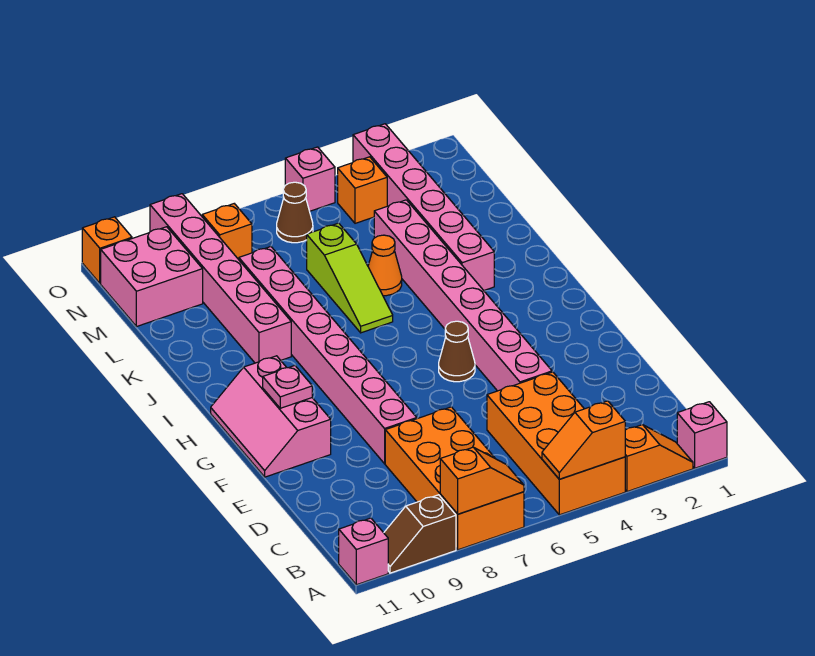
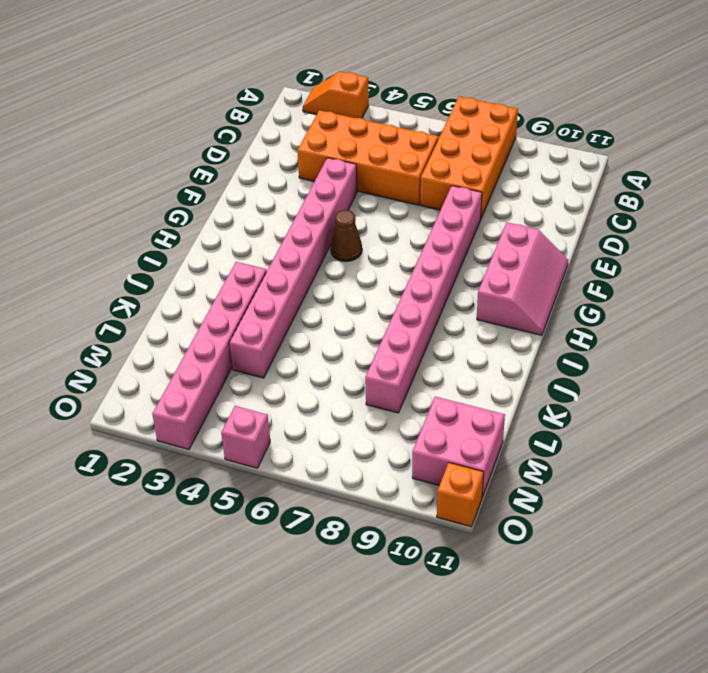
orange 2x4 brick [297,110,438,205] -> orange 2x4 brick turned to [487,372,625,515]
none -> pink 1x1 brick [677,402,727,468]
none -> brown 1x2 slope [384,495,456,573]
none -> pink 1x1 brick [339,518,388,585]

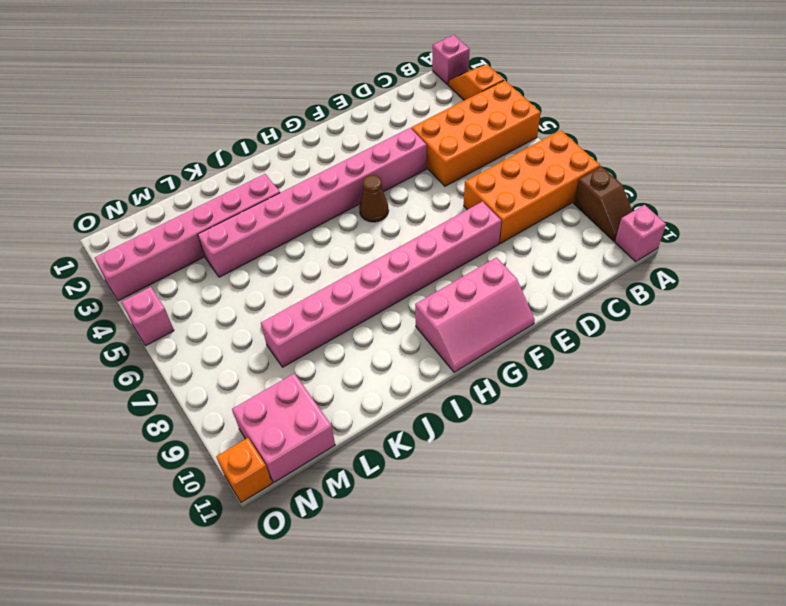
none -> lime 1x3 slope [307,223,393,333]
none -> pink 1x6 brick [150,194,291,363]
none -> orange 1x1 cone [368,235,402,296]

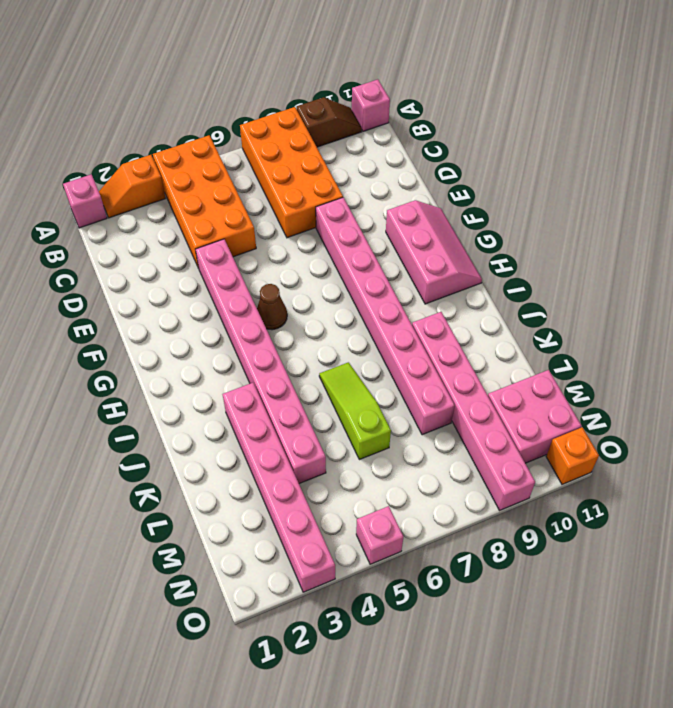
none -> orange 1x1 cone [368,235,402,296]
none -> orange 1x1 brick [338,157,387,223]
none -> brown 1x1 cone [277,182,313,243]

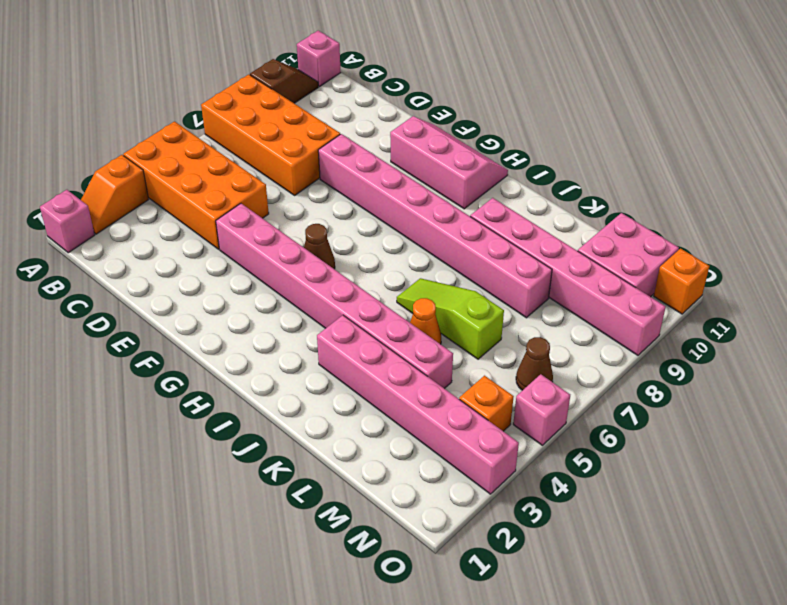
none -> orange 1x1 brick [202,204,252,260]
none -> orange 1x2 slope [542,401,625,479]
none -> orange 1x2 slope [440,447,524,514]

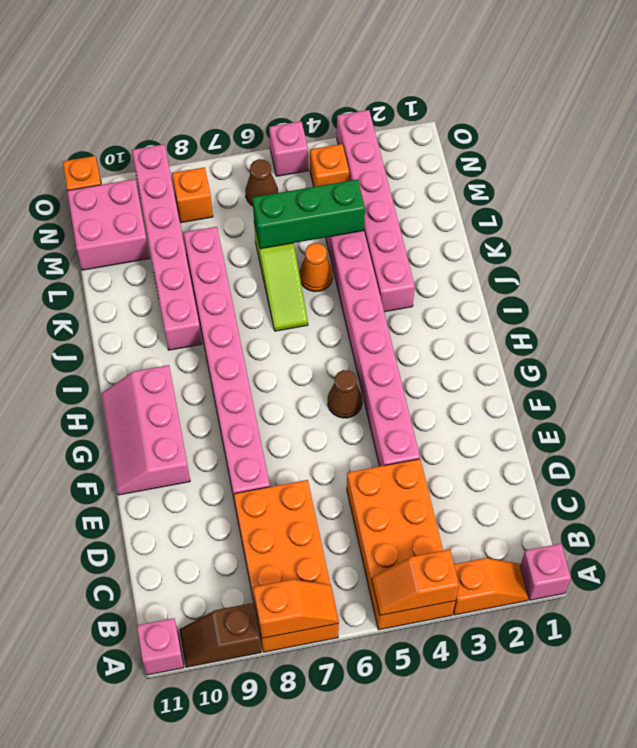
green 1x3 brick [253,179,365,249] -> none
none -> pink 1x1 plate [263,366,312,408]

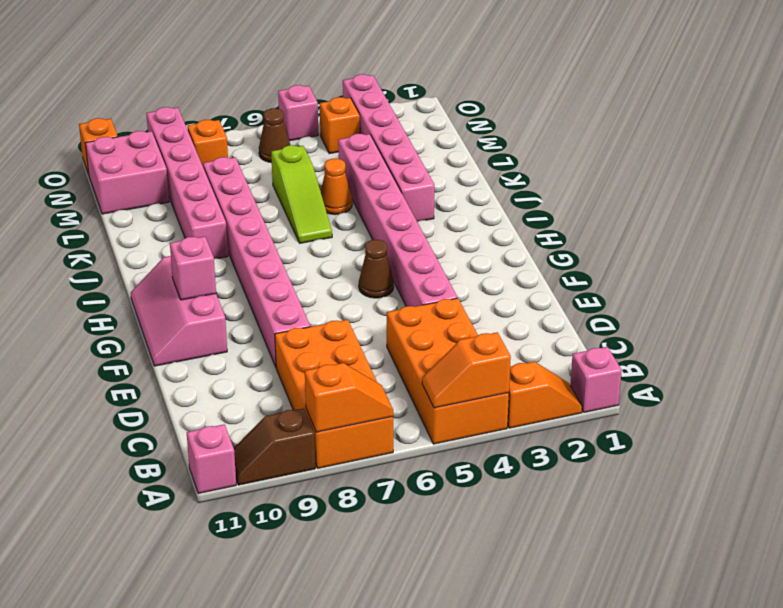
pink 1x1 brick [170,237,216,300] -> pink 1x1 plate [263,366,312,408]

